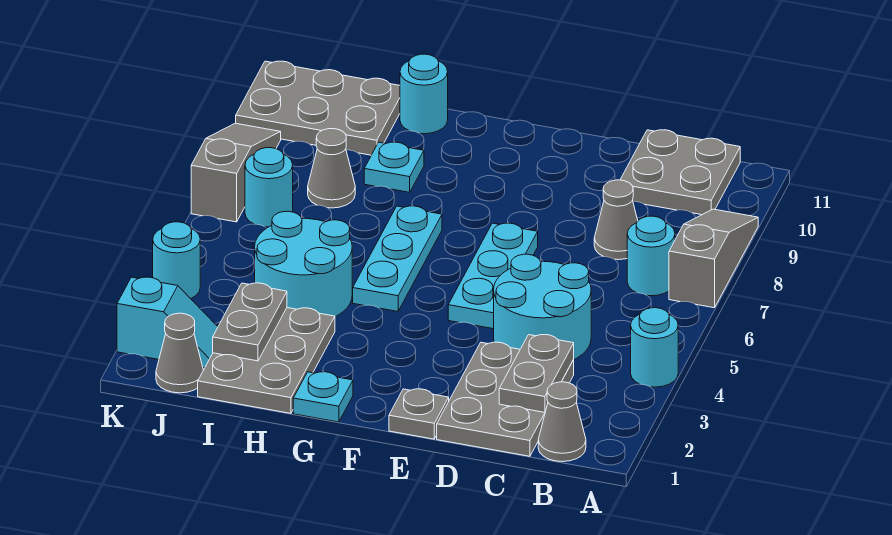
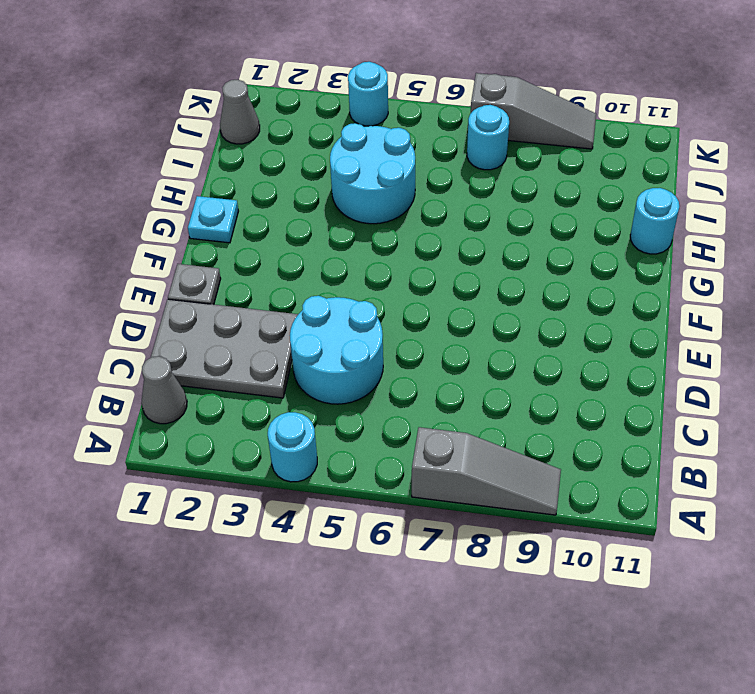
none -> cyan 1x1 round brick [627,216,675,296]
none -> grey 2x2 plate [620,130,740,215]
none -> grey 1x1 cone [594,180,638,260]

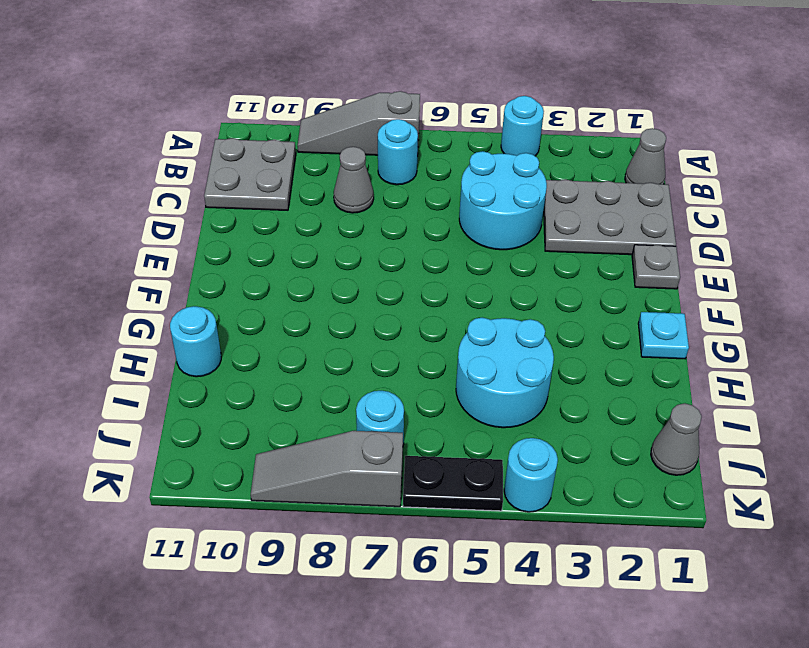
black 1x2 plate [403,456,503,511] -> none
none -> cyan 1x3 plate [448,223,538,329]
none -> cyan 1x3 plate [353,206,442,311]
none -> grey 2x3 plate [198,308,335,413]

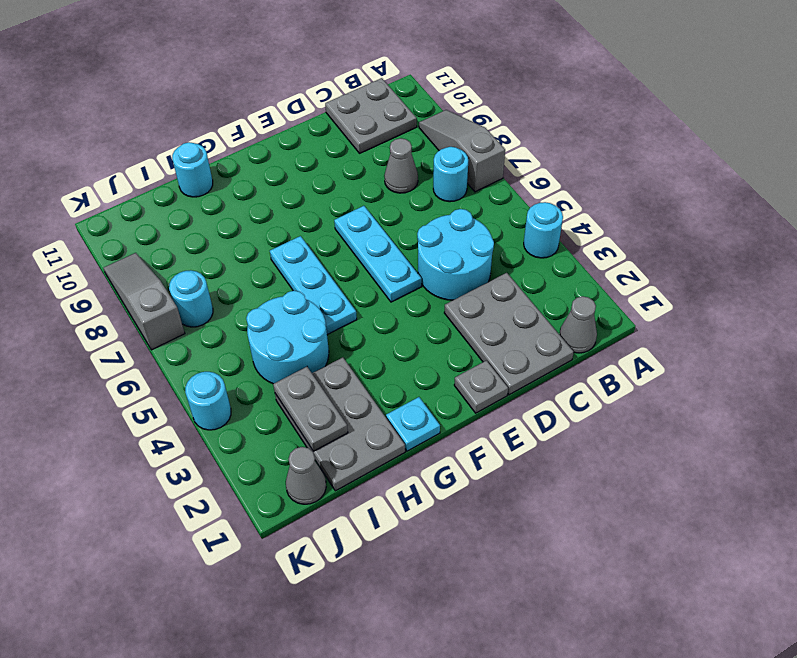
none -> cyan 1x1 plate [364,142,424,192]
none -> grey 1x1 cone [308,129,355,208]
none -> grey 2x3 plate [236,61,400,155]

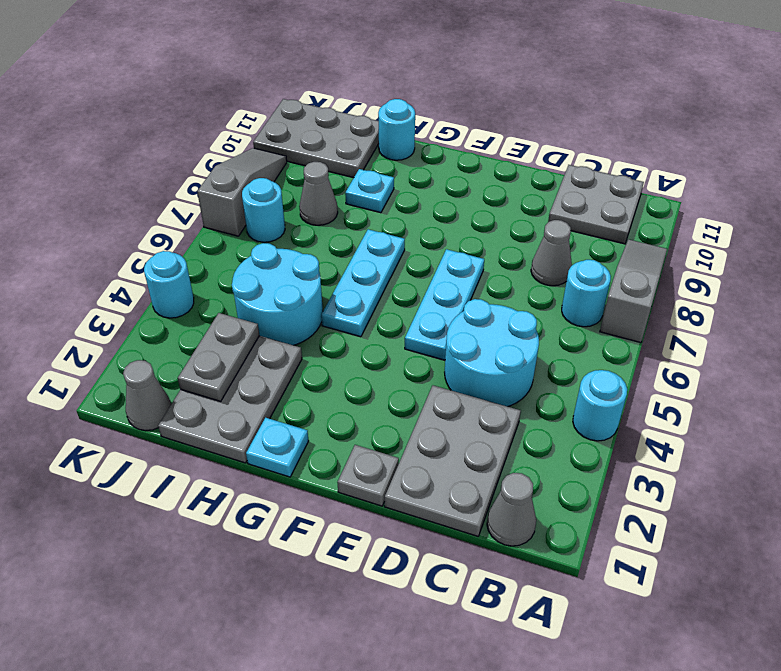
none -> cyan 1x2 slope [117,277,218,368]
none -> grey 1x2 plate [499,335,574,412]

